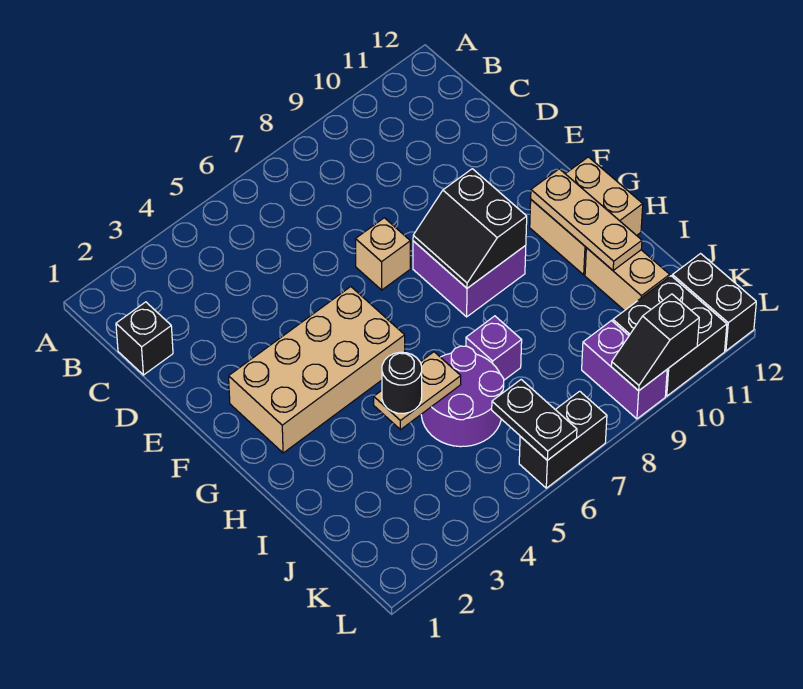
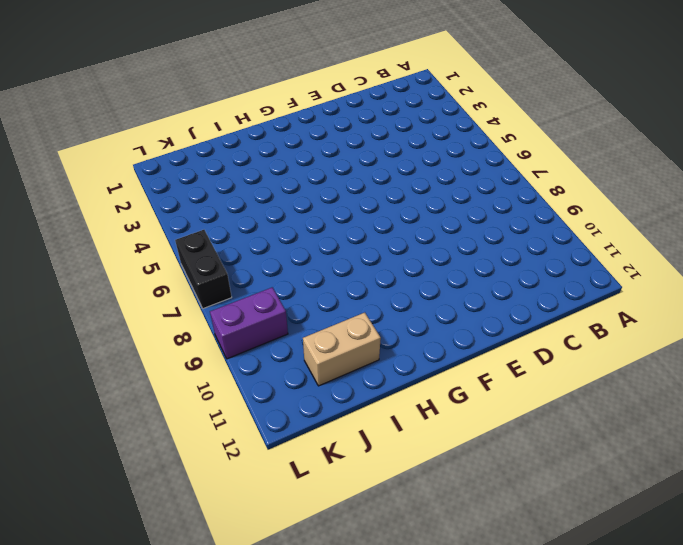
none -> black 1x1 brick [116,302,173,375]
none -> tan 1x1 brick [355,218,410,290]
none -> tan 2x4 brick [229,287,405,453]

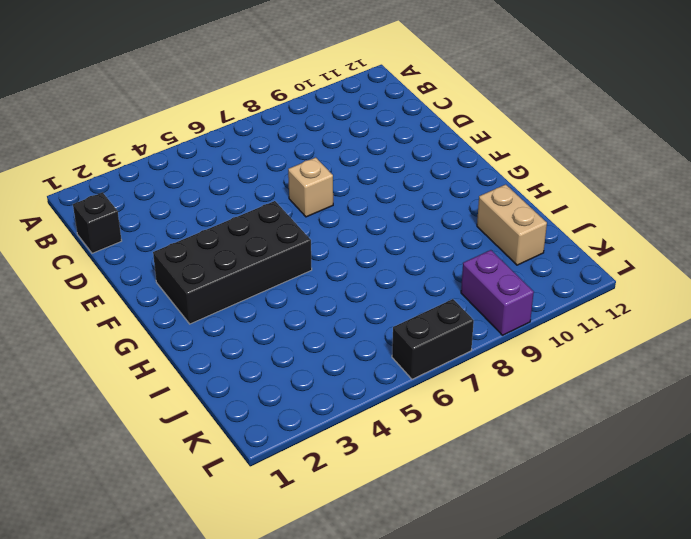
black 2x4 brick [153,201,312,324] -> tan 2x4 brick [229,287,405,453]
none -> purple 2x2 brick [413,241,526,317]
none -> tan 2x2 brick [530,157,643,275]
none -> purple 2x2 round brick [421,346,504,447]

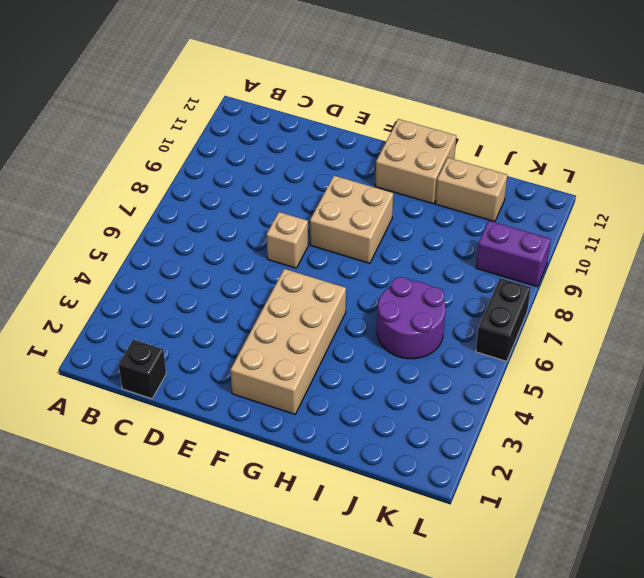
tan 2x2 brick [310,176,393,263] -> purple 2x2 brick [413,241,526,317]
none -> purple 1x1 brick [466,316,522,380]
none -> black 2x2 brick [613,276,727,396]
none -> black 1x2 brick [672,254,756,351]

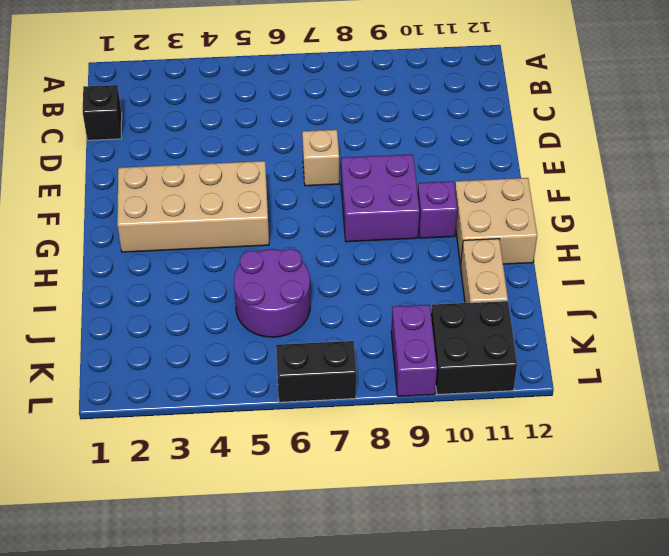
purple 1x1 brick [418,181,457,238] -> purple 1x1 brick moved to [466,316,522,380]
none -> black 1x2 brick [672,254,756,351]
none -> black 2x2 slope [413,169,527,288]
none -> tan 1x3 plate [531,169,642,270]

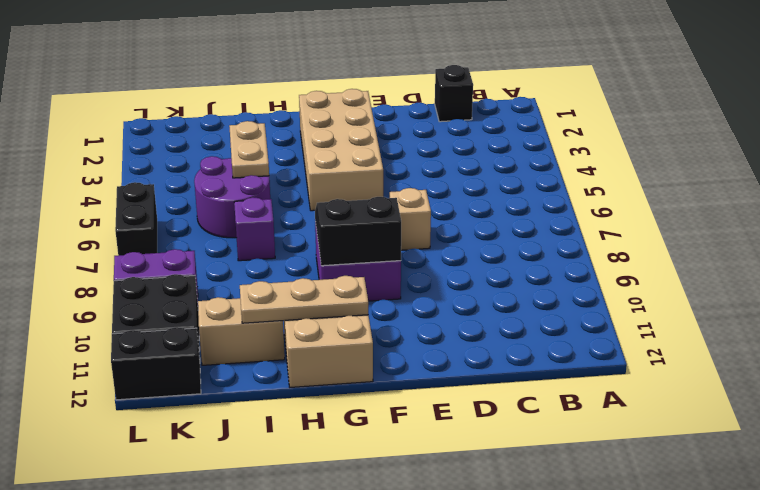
none -> black 1x2 plate [492,380,577,460]
none -> black 1x2 slope [611,294,699,391]
none -> black 1x1 round brick [382,352,422,413]

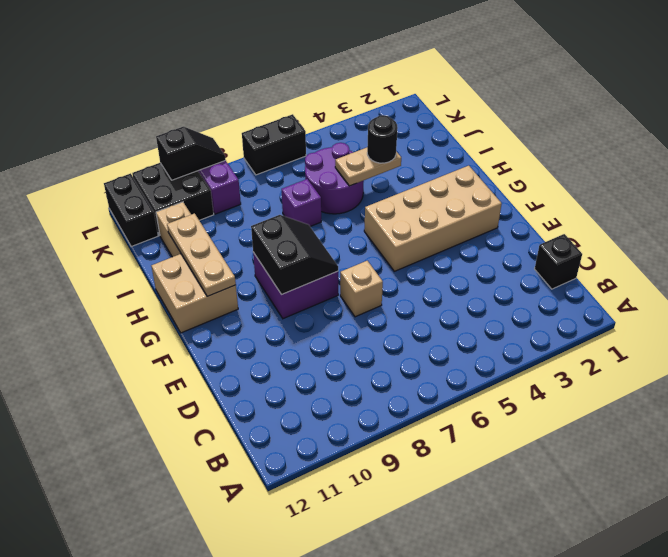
none -> black 1x2 plate [492,380,577,460]

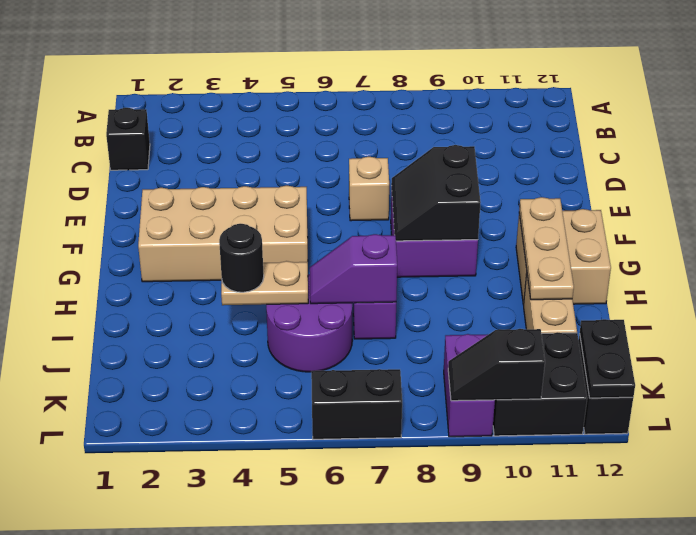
purple 1x2 slope [310,234,397,304] -> none
black 1x2 plate [580,319,635,398] -> black 1x2 plate moved to [492,380,577,460]

